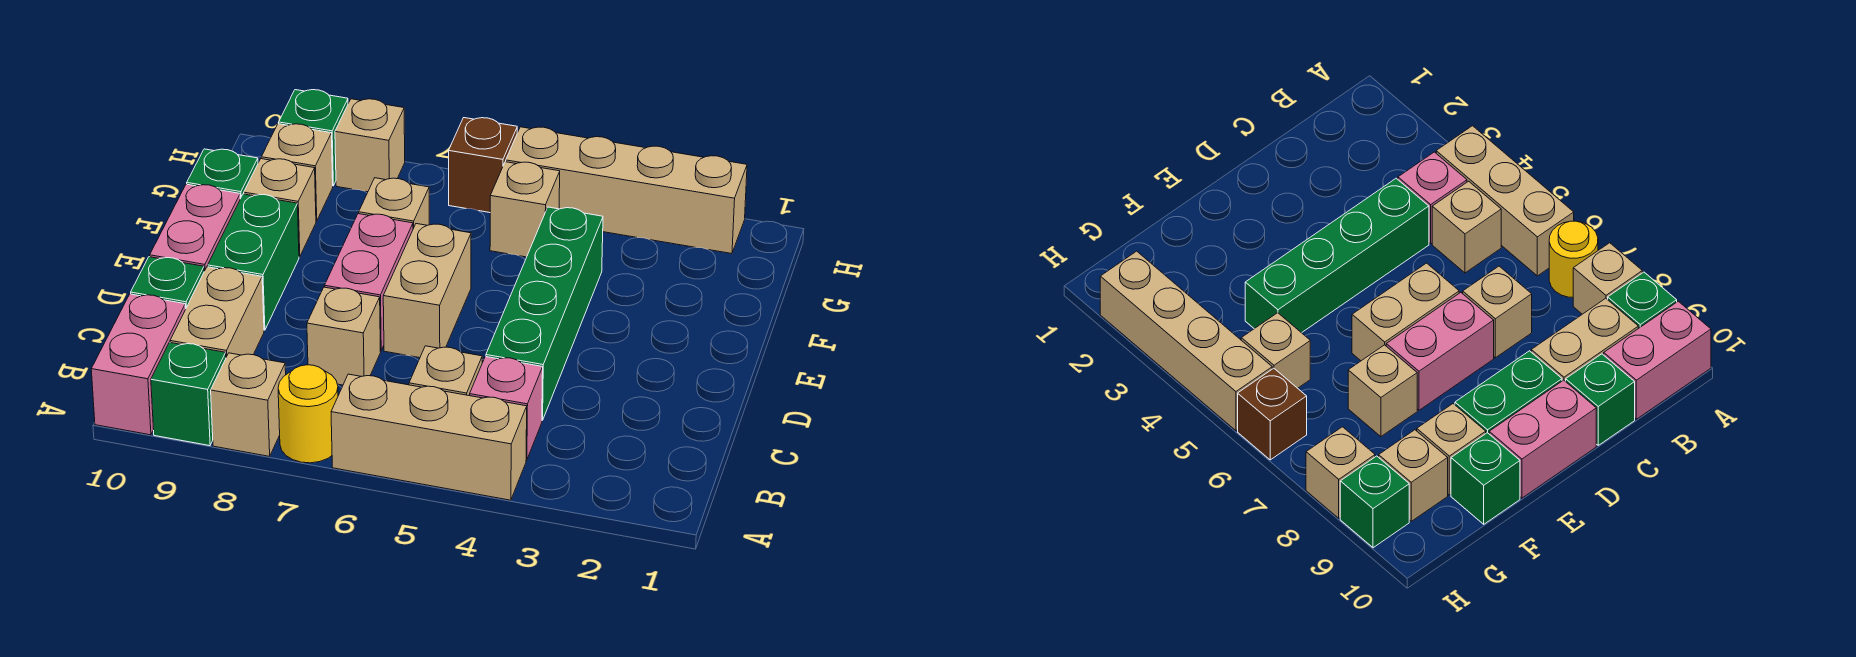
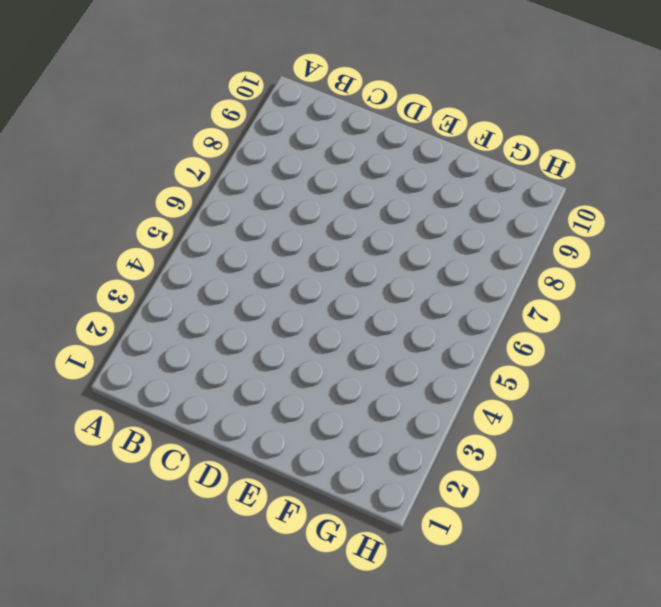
none -> tan 1x3 brick [331,374,527,500]
none -> yellow 1x1 round brick [278,365,338,463]
none -> tan 1x1 brick [211,353,286,456]

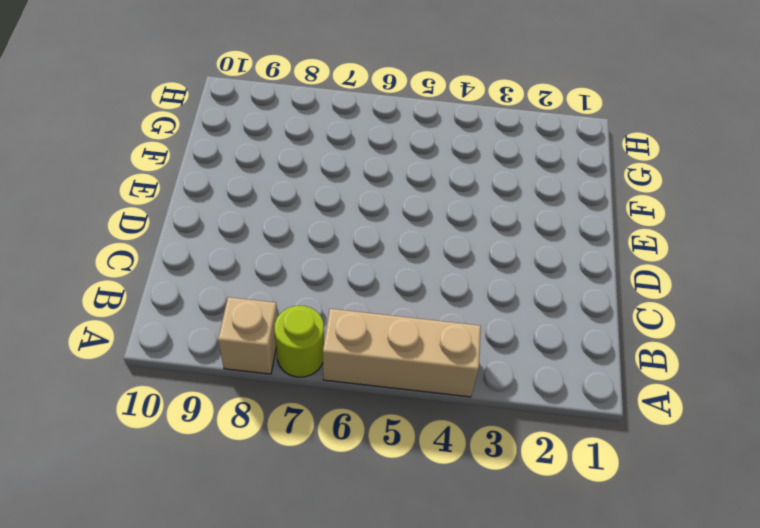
lime 1x1 round brick [274,306,324,377] -> yellow 1x1 round brick [278,365,338,463]
none -> green 1x1 brick [151,342,226,446]
none -> pink 1x2 brick [91,294,186,435]
none -> pink 1x1 brick [470,357,543,460]

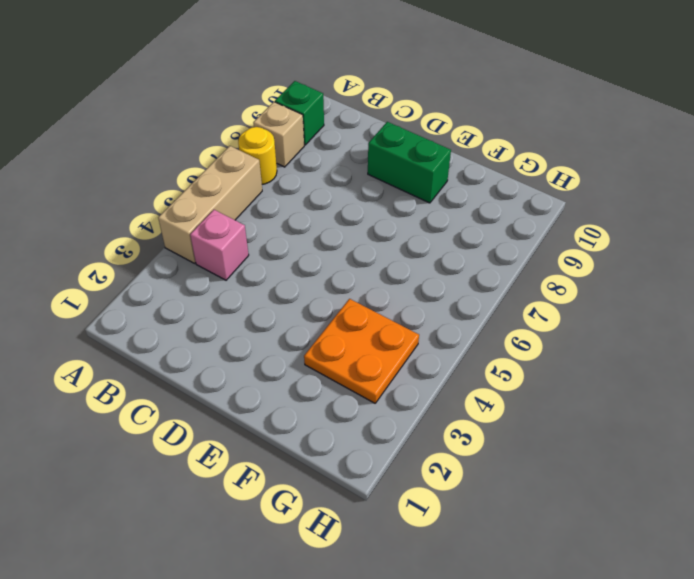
orange 2x2 plate [304,299,419,403] -> green 1x4 brick [486,207,603,420]
none -> pink 1x2 brick [91,294,186,435]
none -> tan 1x1 brick [409,346,482,396]
none -> tan 1x2 brick [170,267,264,357]

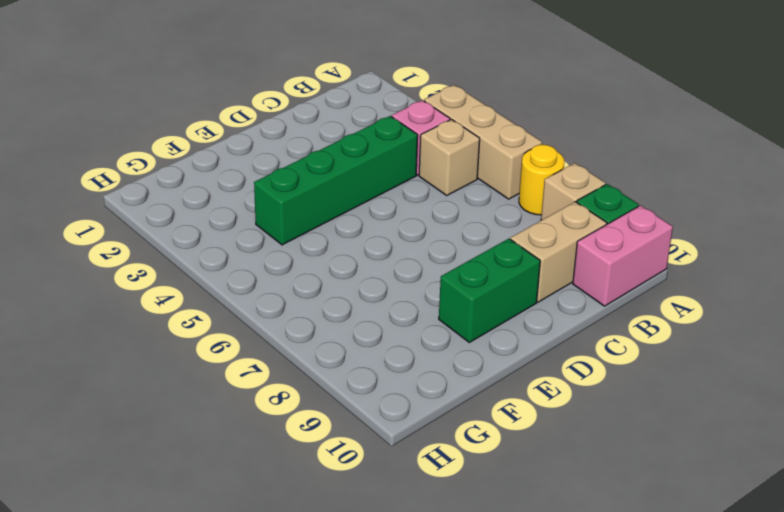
none -> tan 1x1 brick [307,287,381,385]
none -> green 1x1 brick [131,257,204,308]
none -> tan 1x2 brick [383,224,471,358]

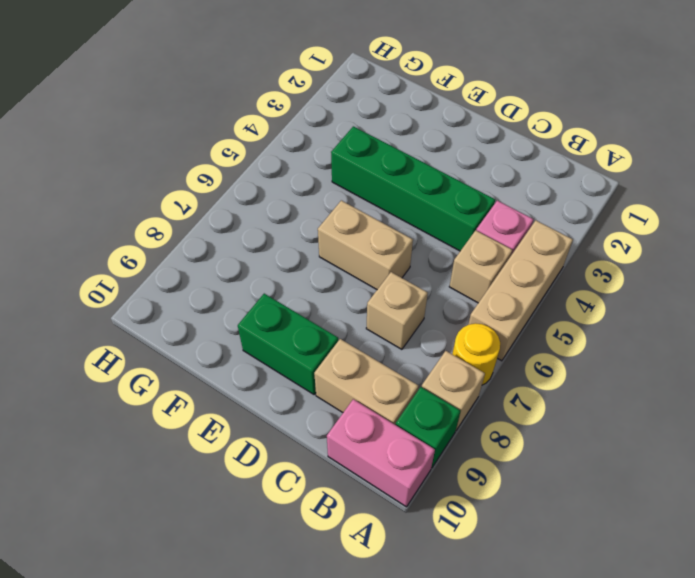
none -> green 1x1 brick [131,257,204,308]
none -> pink 1x2 brick [324,214,413,351]
none -> pink 1x2 brick [150,184,240,271]

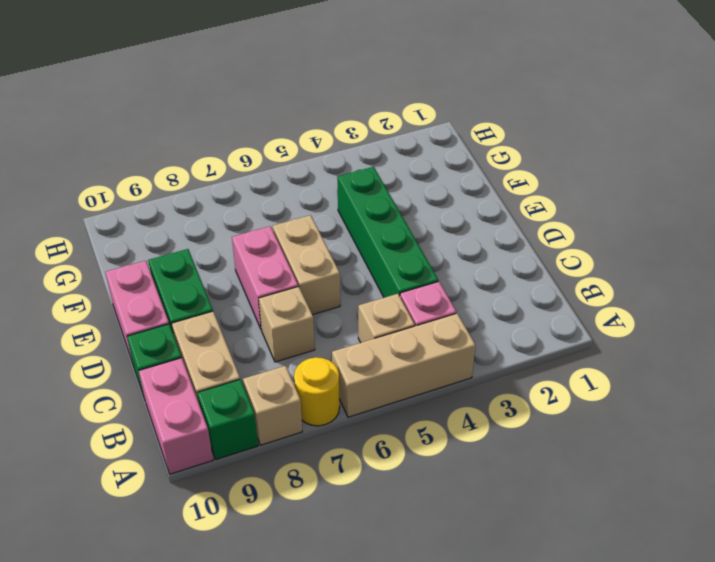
none -> tan 1x1 brick [359,178,429,229]
none -> tan 1x1 brick [244,159,316,257]
none -> green 1x1 brick [187,149,258,199]

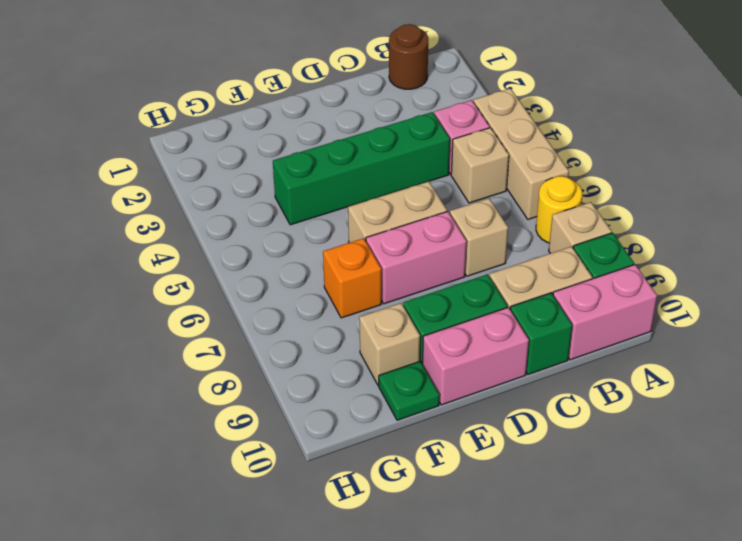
brown 1x1 round brick [389,24,428,89] -> none
orange 1x1 brick [323,238,381,318] -> tan 1x1 brick [359,178,429,229]
green 1x1 plate [379,361,440,420] -> green 1x1 brick [187,149,258,199]
none -> tan 1x1 brick [490,162,560,257]
none -> tan 1x1 brick [261,124,333,221]
none -> tan 1x4 brick [506,127,747,254]

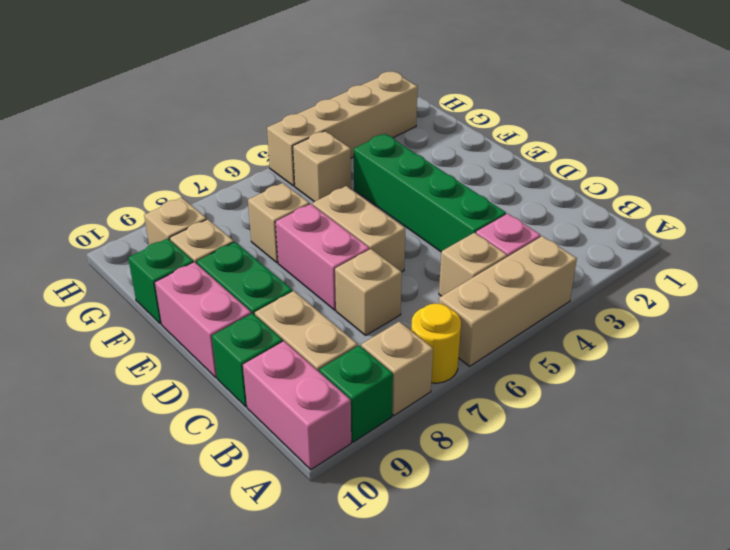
none -> brown 1x1 brick [449,118,517,213]
none -> tan 1x1 brick [335,99,405,192]
none -> green 1x1 brick [279,90,348,186]

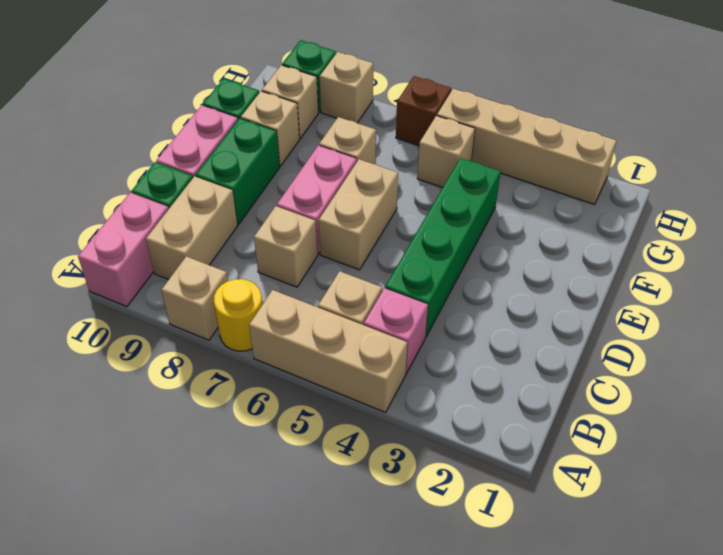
none -> green 1x1 brick [151,342,226,446]

